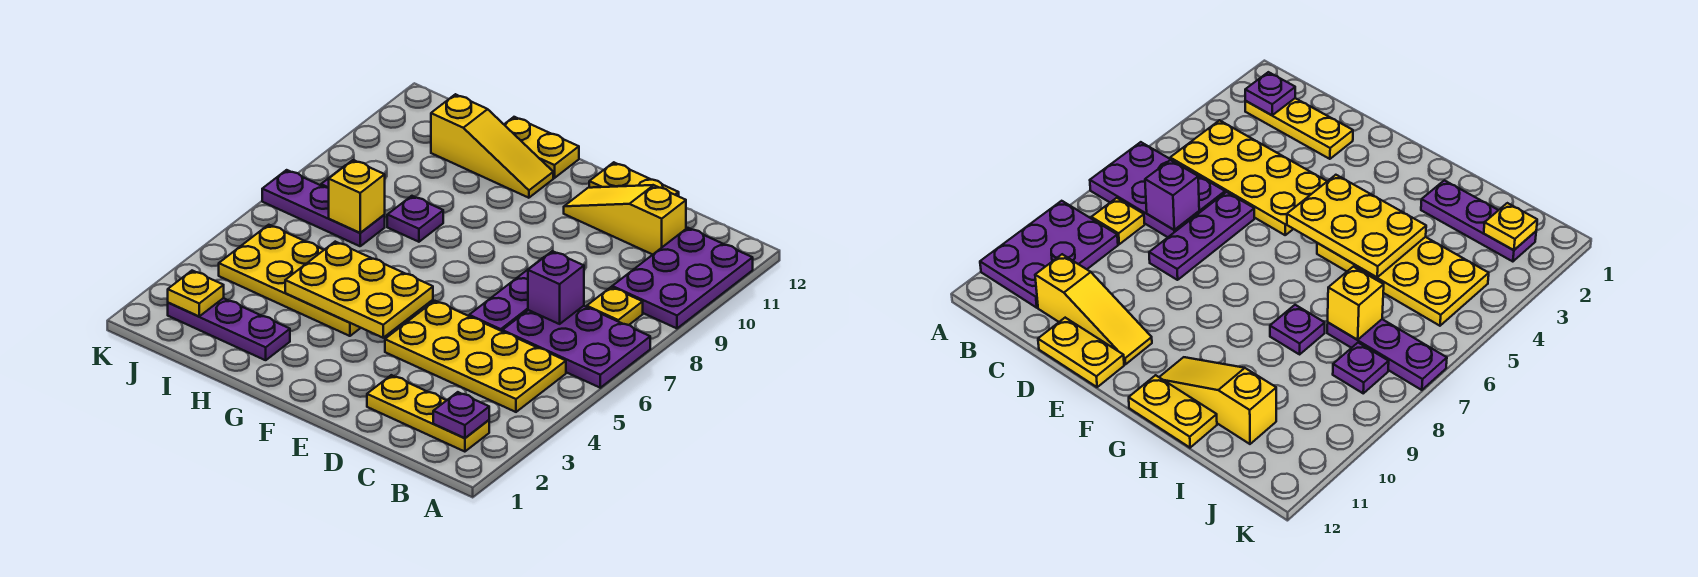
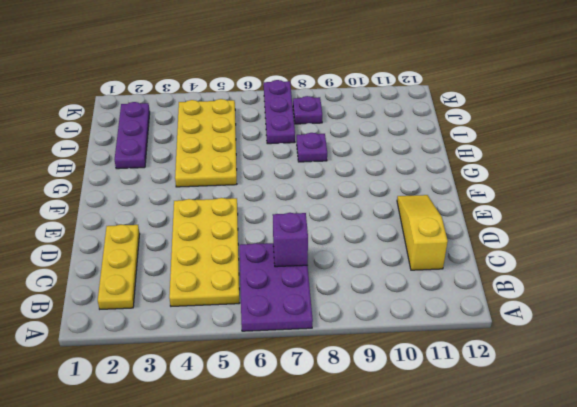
none -> purple 2x3 plate [612,228,753,328]
none -> yellow 1x1 plate [587,287,643,325]
none -> purple 1x3 plate [469,257,544,331]

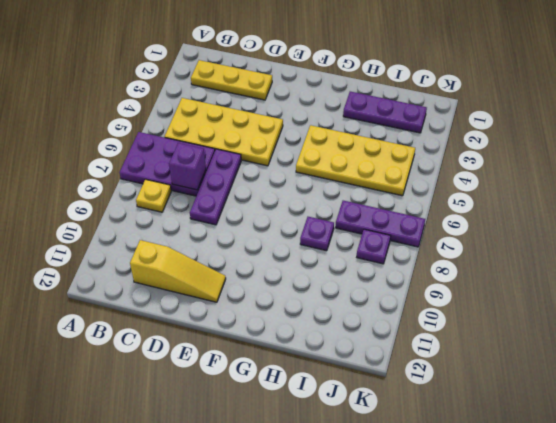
none -> purple 2x3 plate [612,228,753,328]
none -> yellow 1x2 plate [589,162,679,196]
none -> yellow 1x3 slope [431,94,553,198]

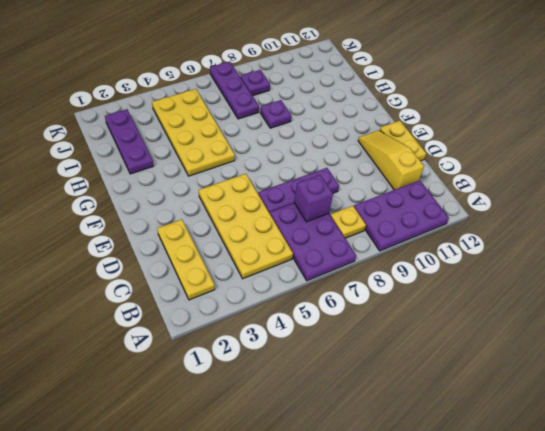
none -> yellow 1x3 slope [431,94,553,198]
none -> yellow 1x2 plate [504,117,579,178]
none -> purple 1x1 plate [433,392,489,438]

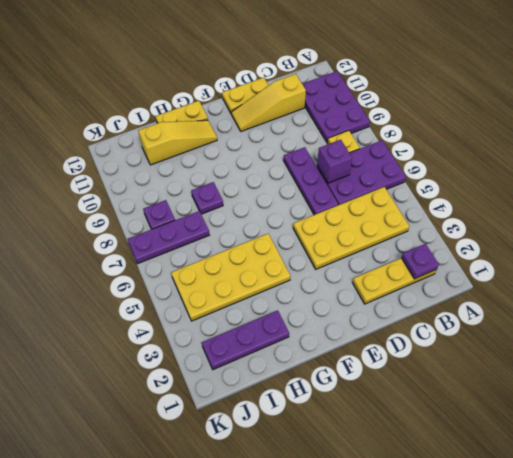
none -> yellow 2x3 plate [285,242,433,338]
none -> yellow 1x1 brick [329,160,385,233]
none -> yellow 1x1 plate [168,271,224,316]

